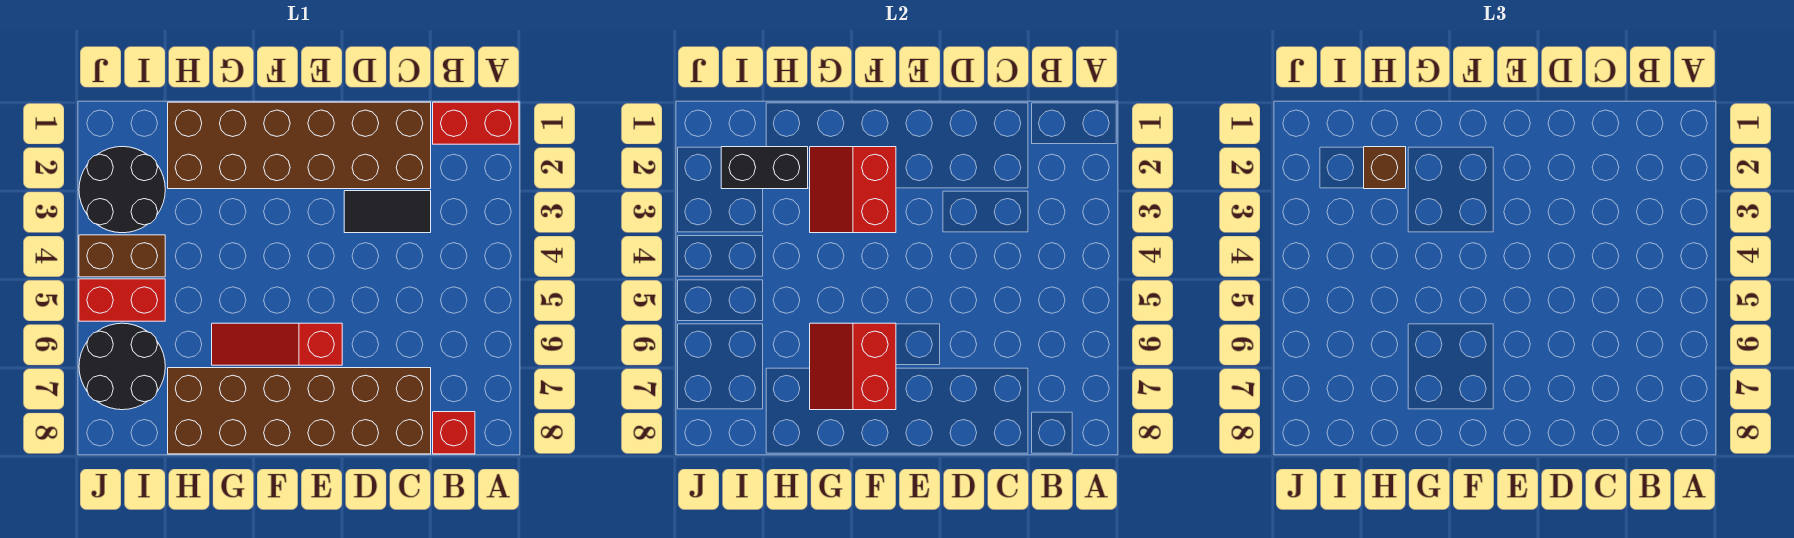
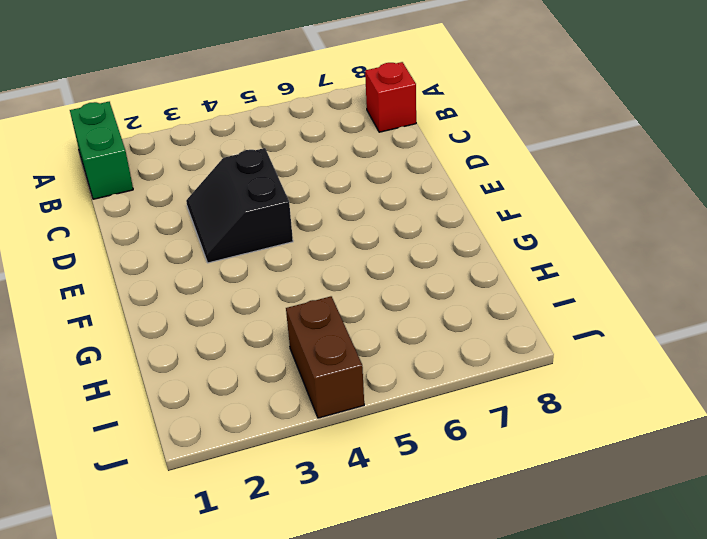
green 1x2 brick [70,102,133,199] -> red 1x2 brick [433,102,519,144]
black 2x2 slope [186,148,293,263] -> black 1x2 tile [344,191,431,233]
none -> brown 2x6 brick [168,102,431,189]
none -> brown 2x6 brick [168,368,431,454]
none -> red 1x3 slope [212,323,342,365]

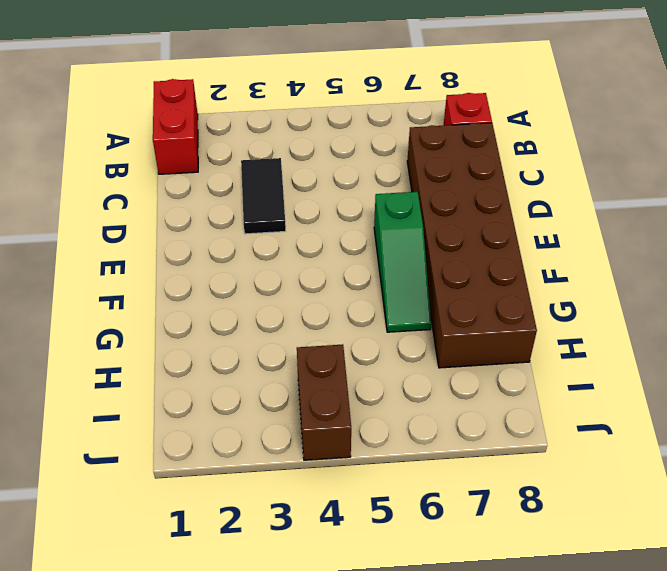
green 1x3 slope [374,192,431,332] -> red 1x3 slope [212,323,342,365]
none -> brown 2x6 brick [168,102,431,189]
none -> black 2x2 round brick [79,147,165,233]
none -> red 1x2 brick [79,279,165,321]

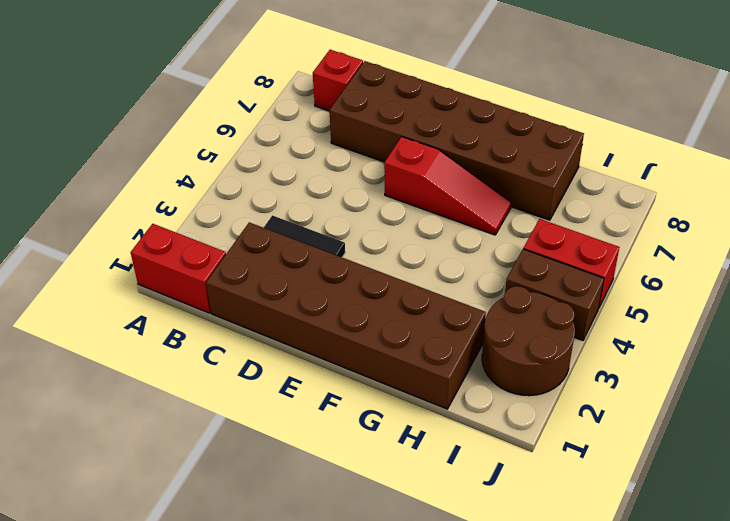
brown 2x2 round brick [482,286,575,396] -> black 2x2 round brick [79,147,165,233]
none -> black 2x2 round brick [79,323,165,410]
none -> red 2x2 slope [810,147,896,233]
none -> red 2x2 slope [810,323,896,410]

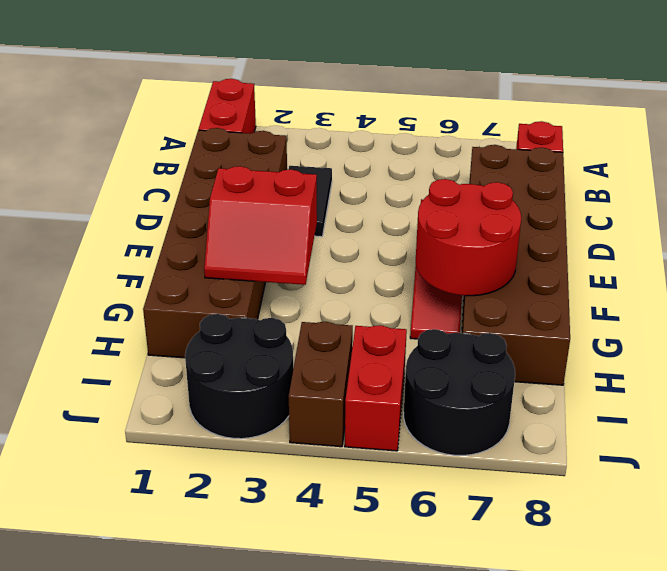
red 2x2 round brick [416,179,521,296] -> red 2x2 slope [810,323,896,410]
none -> black 1x2 brick [721,147,808,189]
none -> brown 1x1 brick [1364,147,1406,189]

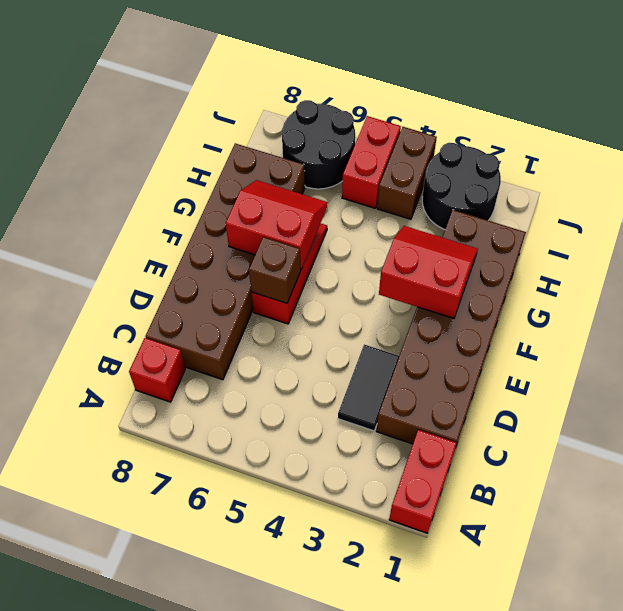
brown 1x1 brick [249,237,301,303] -> brown 1x1 brick moved to [1364,147,1406,189]
none -> black 1x2 brick [721,147,808,189]

